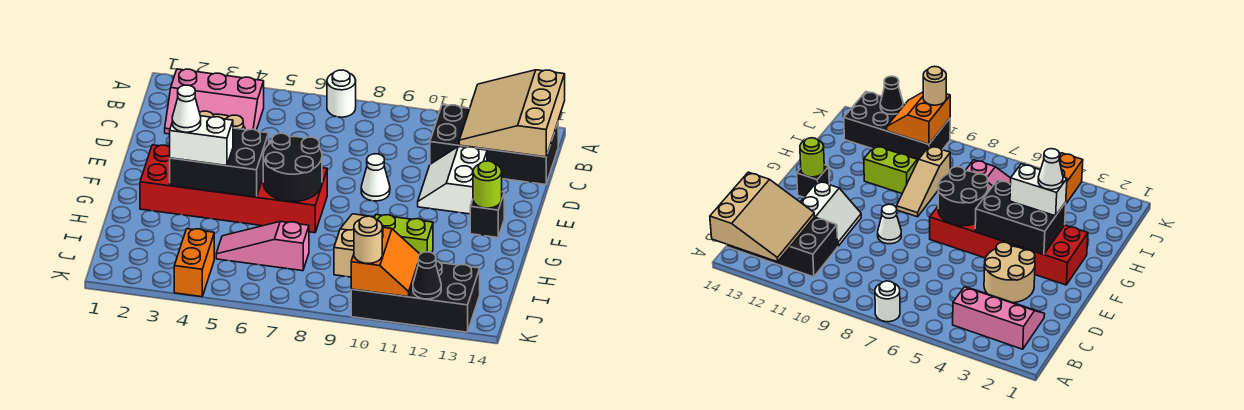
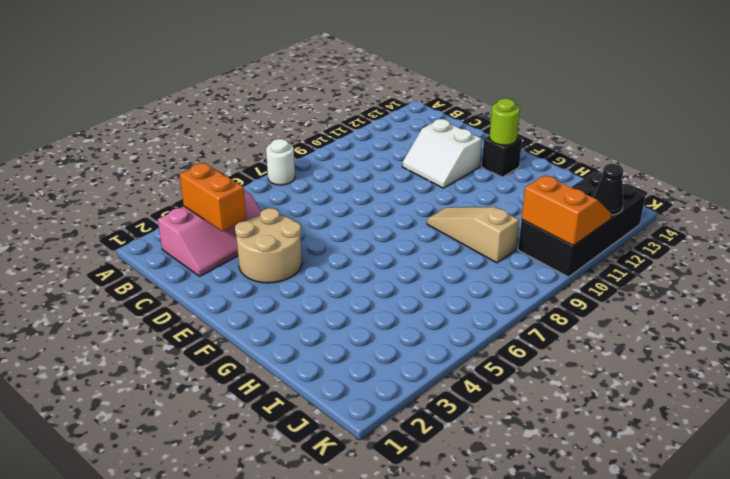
orange 1x2 brick [180,163,246,231] -> orange 1x2 brick moved to [174,229,214,297]
none -> black 2x4 brick [430,105,558,185]
none -> white 1x1 cone [361,154,390,201]
none -> red 2x6 brick [140,145,327,233]

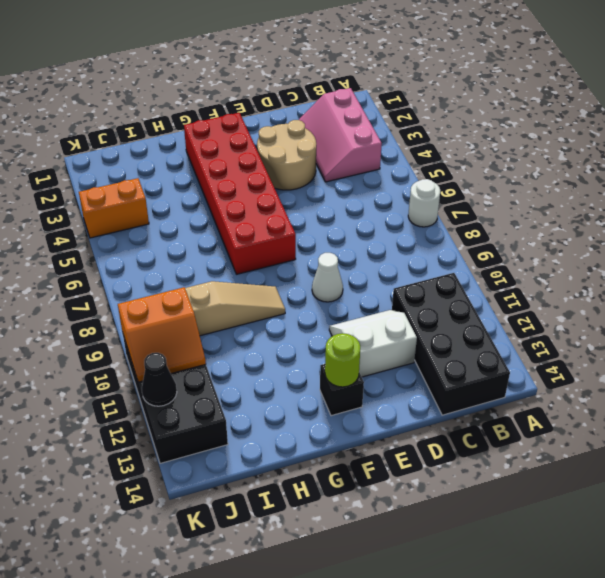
none -> lime 1x2 brick [375,215,433,254]
none -> pink 1x3 slope [216,221,309,271]
none -> tan 3x3 slope [459,70,565,157]

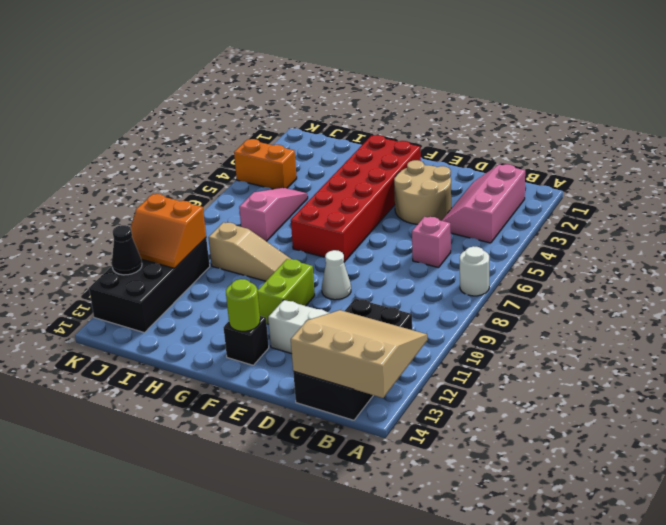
pink 1x1 brick [412,217,451,268] -> none
lime 1x2 brick [257,259,315,324] -> lime 1x2 brick moved to [375,215,433,254]
none -> black 2x3 brick [170,128,269,197]
none -> black 2x2 round brick [263,133,322,202]
none -> white 1x2 brick [170,116,233,166]

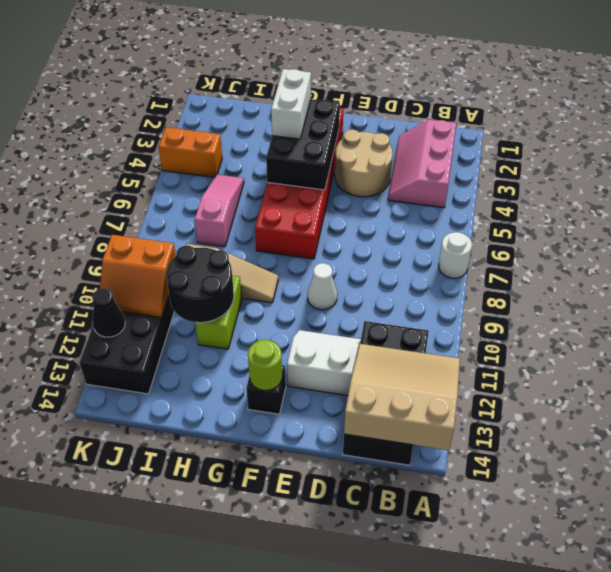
black 2x2 round brick [166,246,234,323] -> black 2x2 round brick moved to [263,133,322,202]
none -> tan 1x1 round brick [354,216,382,264]
none -> white 1x1 cone [172,85,201,132]

